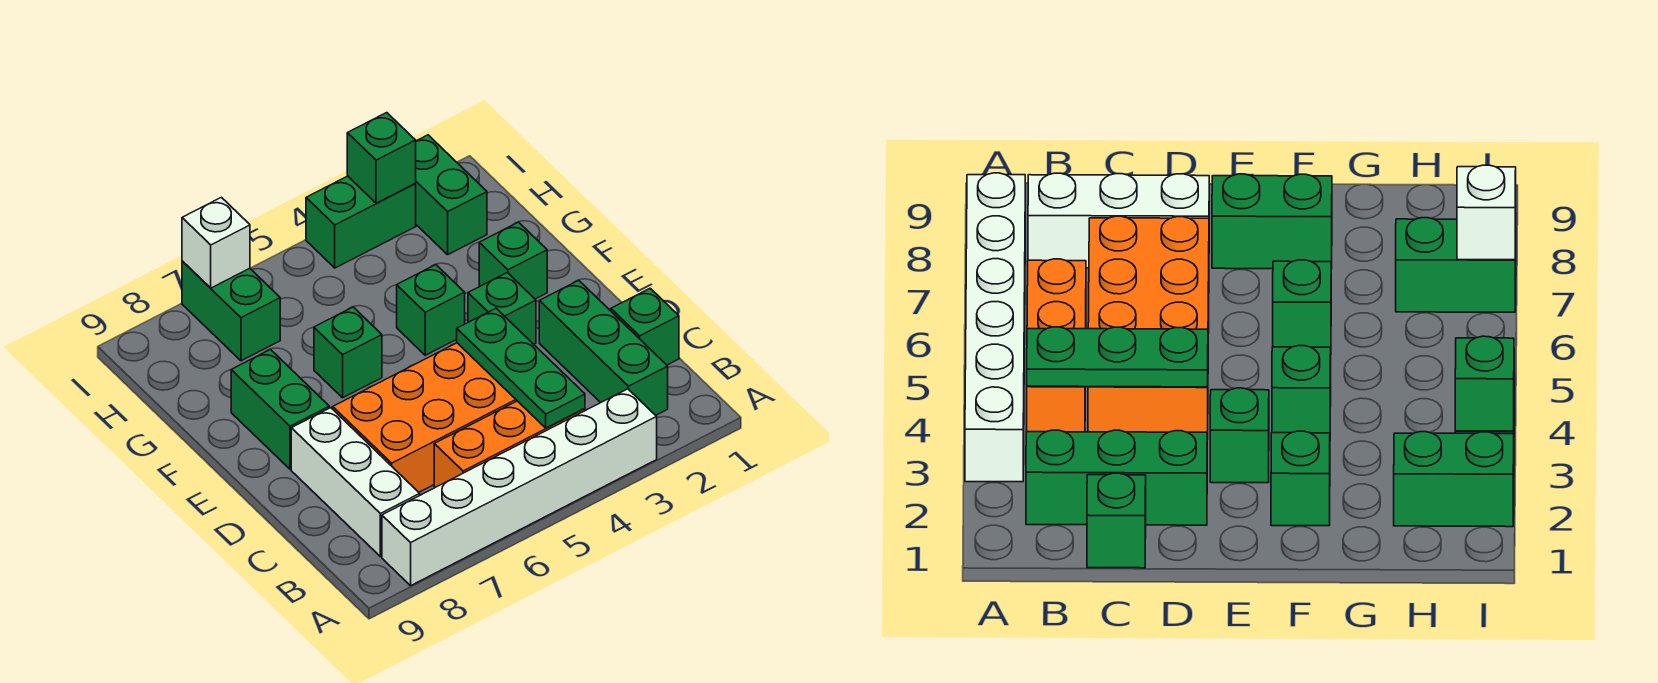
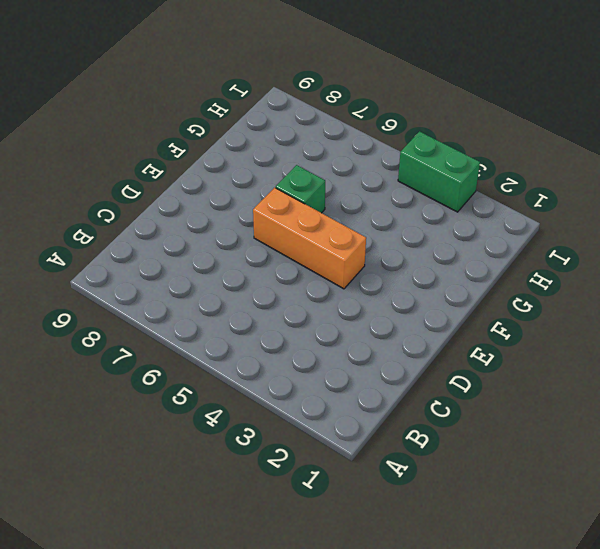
orange 1x3 brick [253,188,366,289] -> orange 1x3 brick moved to [434,401,585,487]
none -> white 1x6 brick [382,389,657,586]
none -> green 1x3 brick [539,280,668,415]
none -> white 1x3 brick [291,408,420,557]

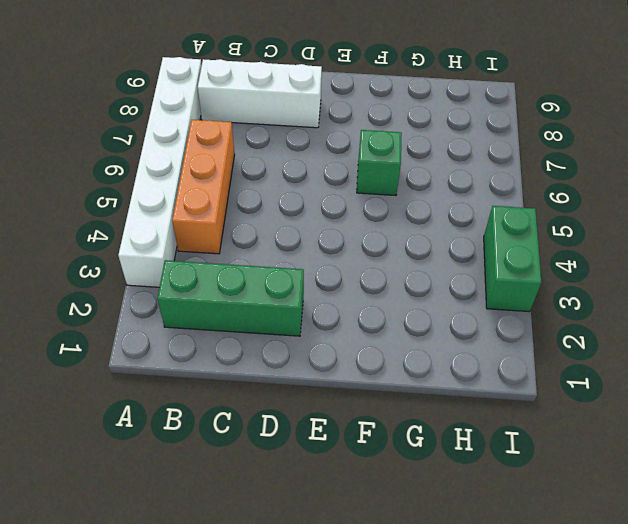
none -> green 1x1 brick [611,288,679,365]
none -> orange 2x4 brick [333,343,517,492]
none -> green 1x1 brick [468,273,536,344]

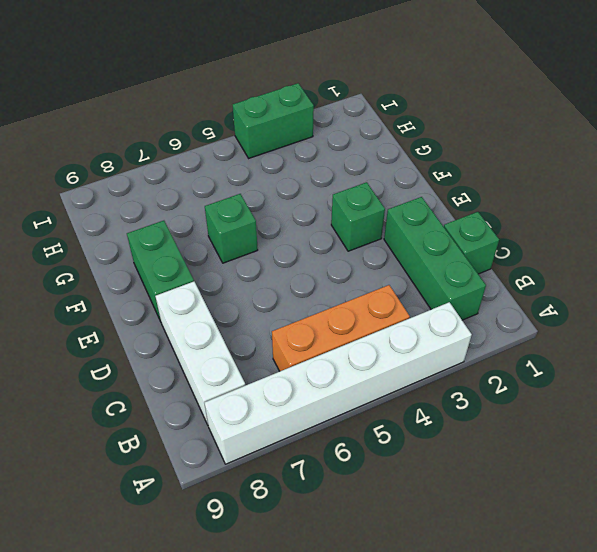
none -> orange 2x4 brick [333,343,517,492]
none -> green 1x1 brick [479,222,547,299]
none -> green 1x1 brick [397,265,465,355]

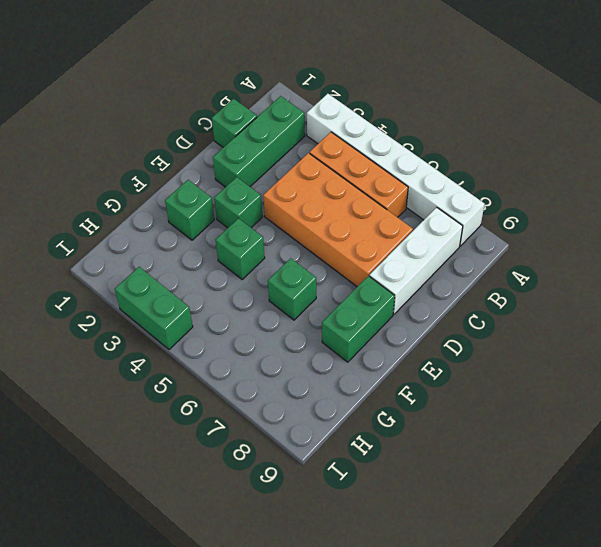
none -> green 1x2 brick [415,135,487,255]
none -> green 1x2 brick [182,261,280,361]
none -> green 1x3 plate [457,308,585,428]

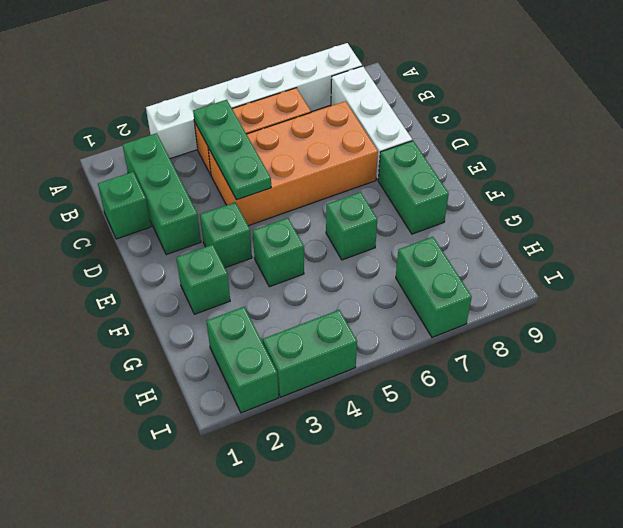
none -> green 1x1 brick [347,113,416,203]
none -> white 1x1 brick [182,197,250,288]

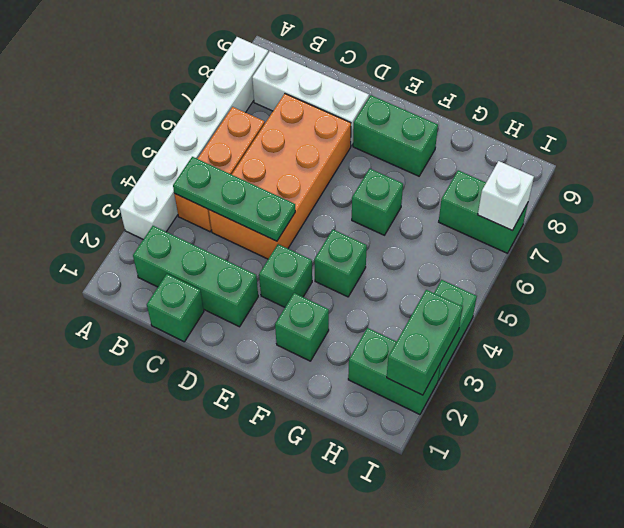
green 1x2 brick [387,290,463,395] -> green 1x1 brick [347,113,416,203]

